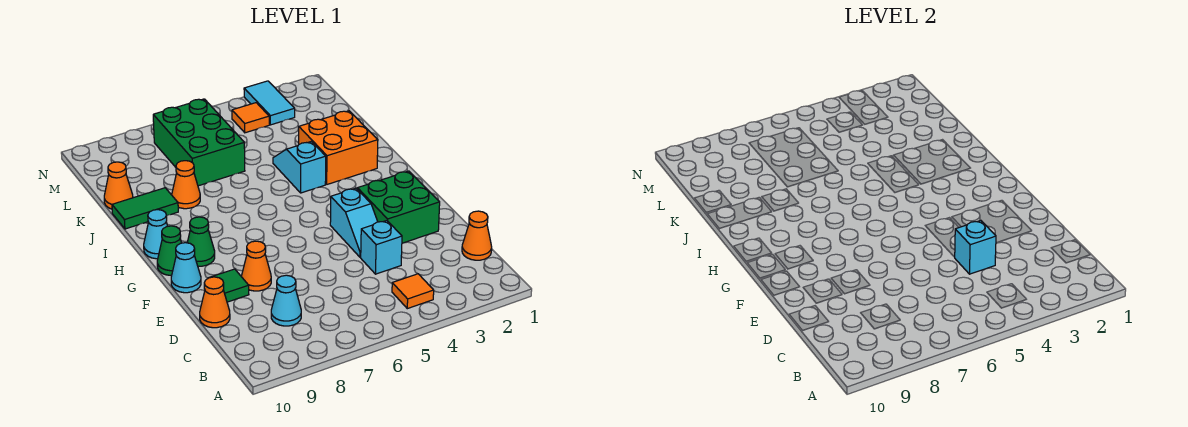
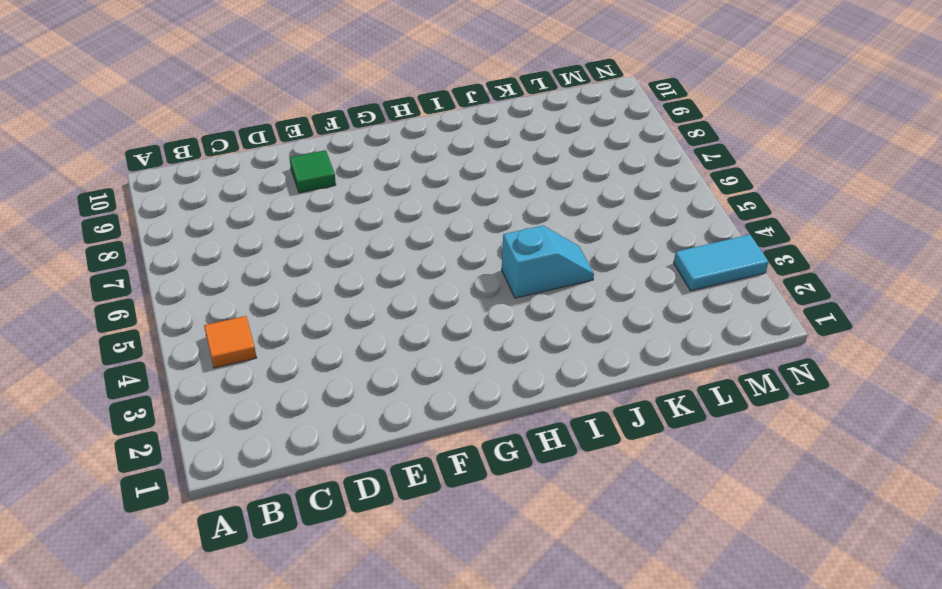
none -> orange 1x1 cone [462,211,492,260]
none -> cyan 1x1 cone [271,275,301,326]
none -> cyan 1x1 brick [361,221,402,274]

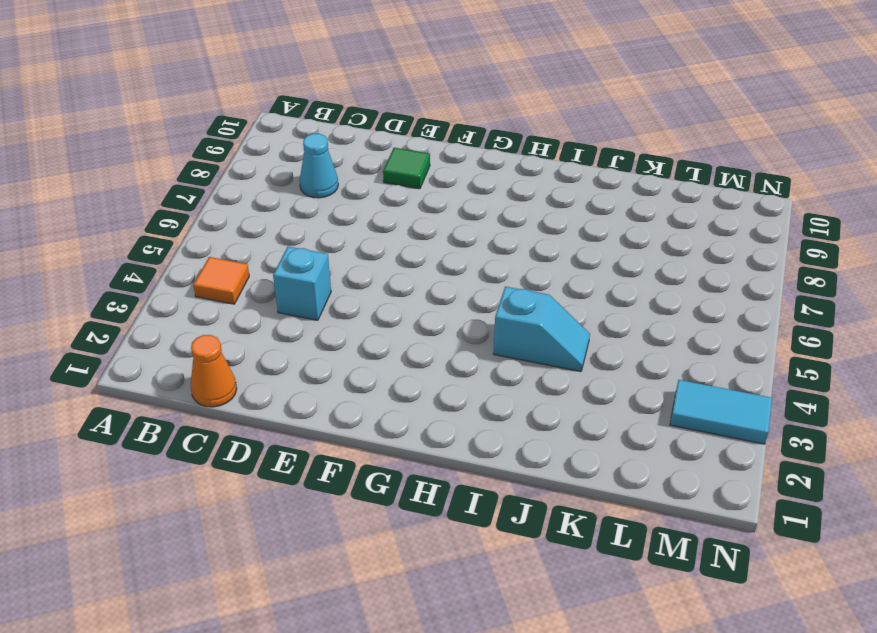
none -> orange 1x1 cone [200,277,230,328]
none -> green 2x2 brick [357,171,440,243]
none -> cyan 1x2 slope [330,188,378,257]

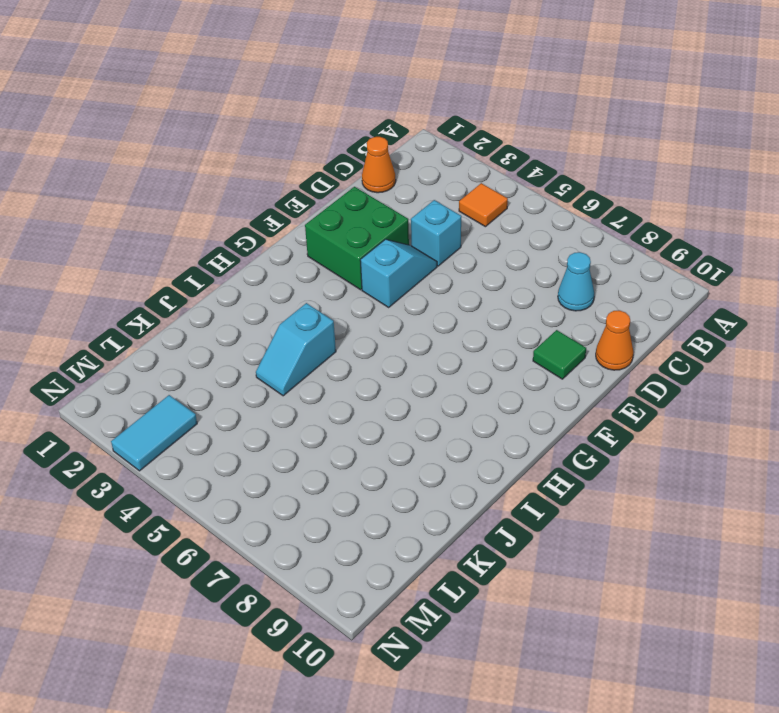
none -> orange 1x1 cone [242,241,271,291]
none -> cyan 1x1 cone [171,243,201,293]
none -> green 1x1 cone [187,217,215,266]

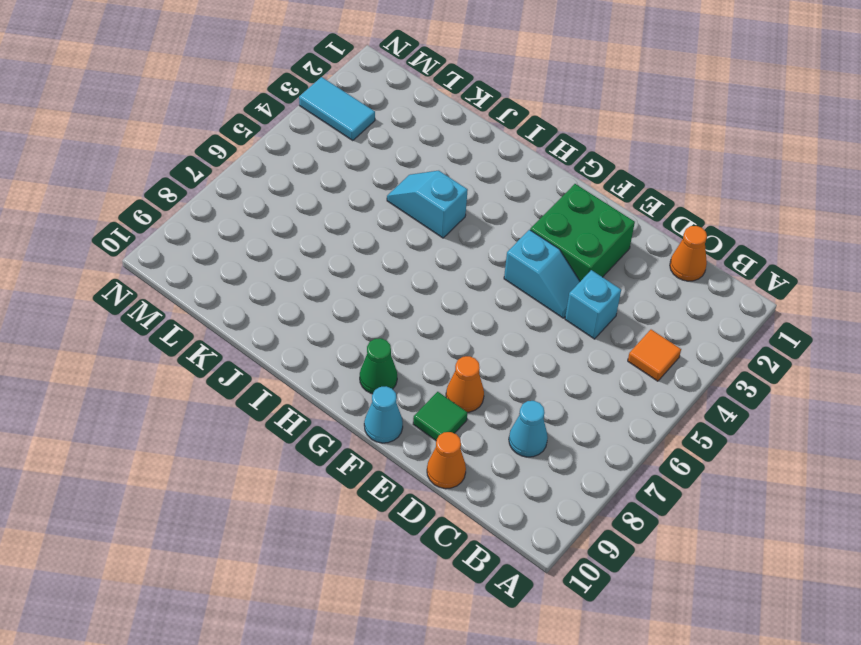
none -> green 1x1 cone [157,226,182,275]
none -> cyan 1x1 cone [144,210,168,259]
none -> orange 2x2 brick [299,111,378,184]

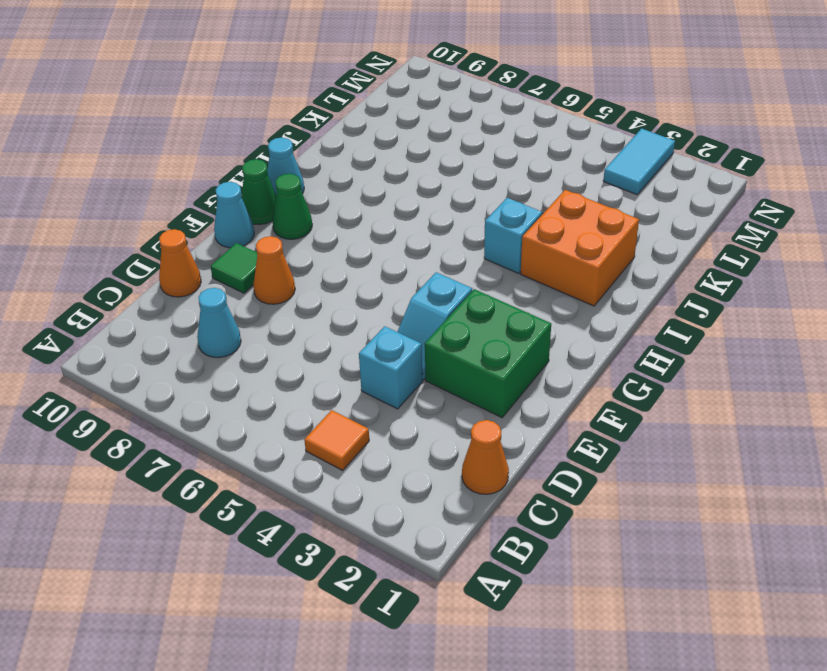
none -> orange 1x1 cone [172,161,200,209]
none -> green 1x2 tile [112,188,178,229]
none -> green 2x3 brick [153,99,245,186]

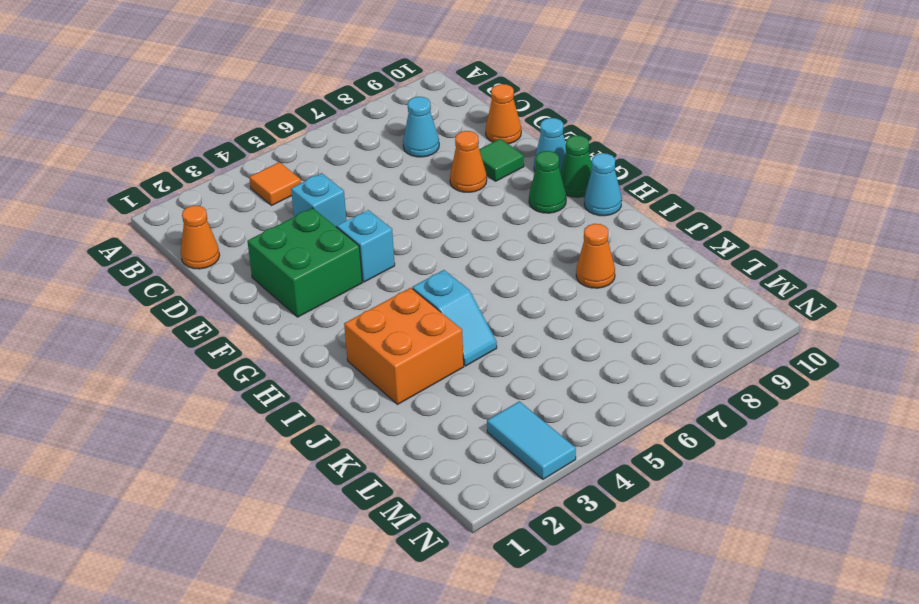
none -> green 1x2 tile [112,188,178,229]
none -> green 2x3 brick [153,99,245,186]
none -> orange 1x1 cone [104,162,133,209]

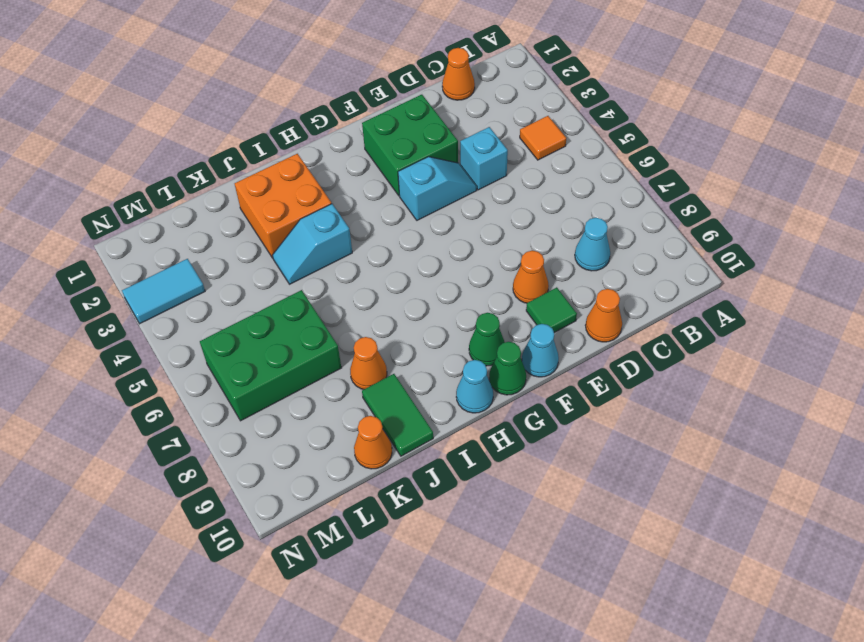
none -> orange 1x1 tile [232,103,269,133]
none -> cyan 1x1 brick [955,221,996,274]

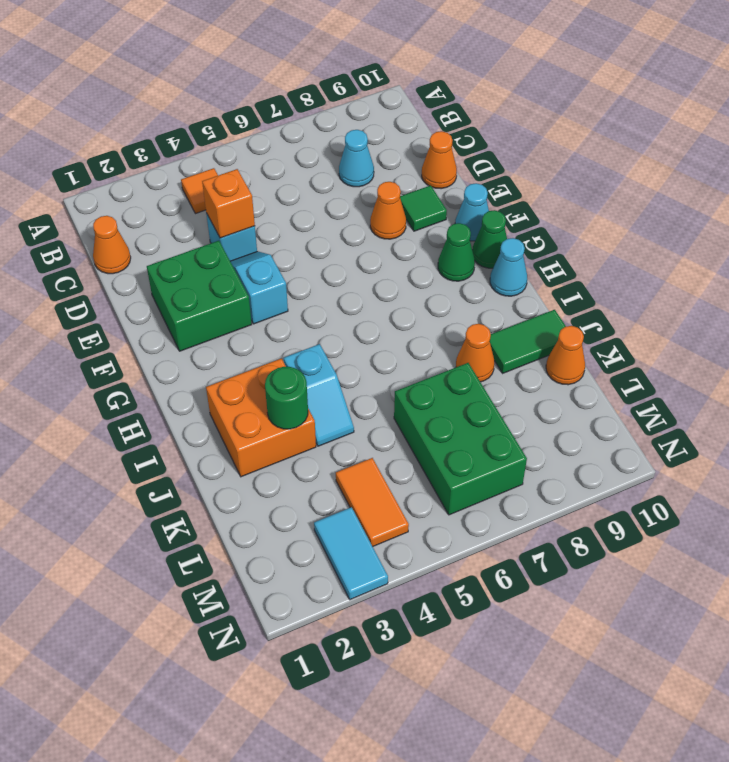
orange 1x1 brick [202,169,255,238] -> cyan 1x1 brick [955,221,996,274]
green 1x1 round brick [265,367,308,429] -> none
orange 1x2 tile [336,458,409,547] -> orange 1x1 tile [232,103,269,133]

